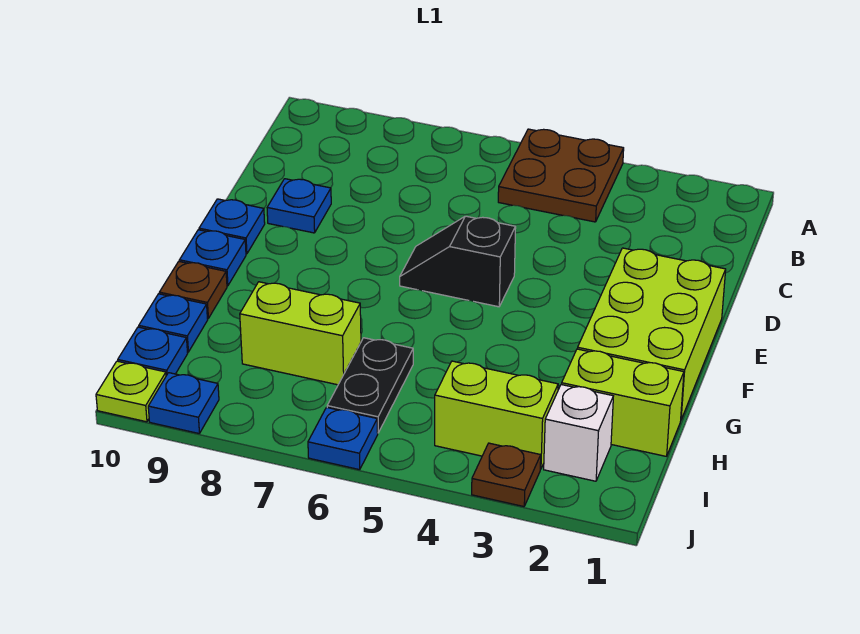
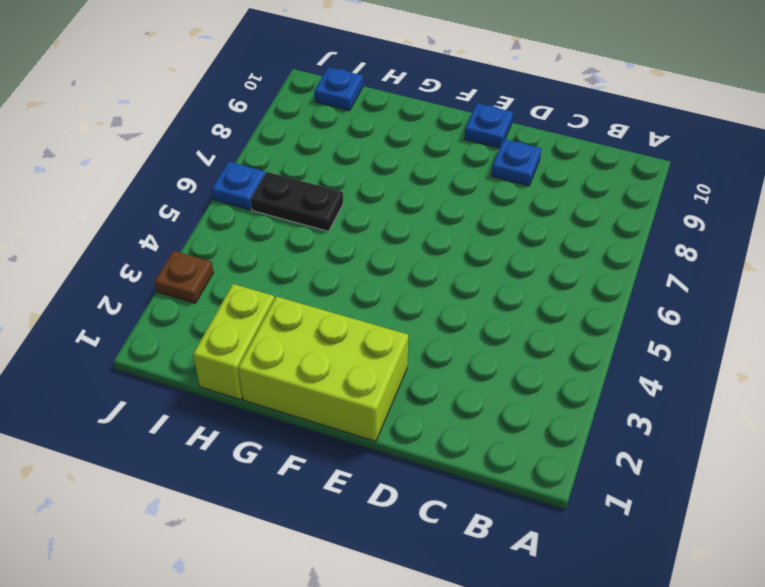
none -> brown 2x2 plate [498,129,624,222]
none -> black 1x2 slope [400,216,516,307]
none -> blue 1x1 plate [180,230,246,286]

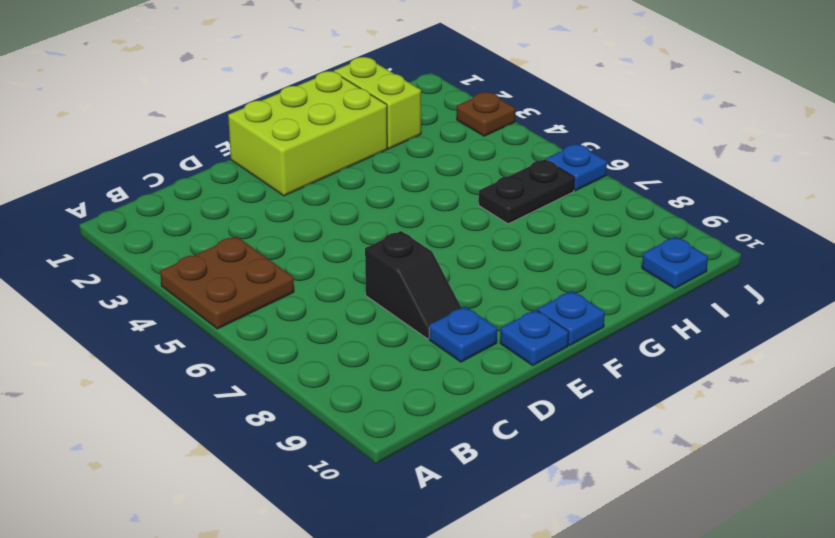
black 1x2 slope [365,231,461,339] -> black 1x2 slope moved to [400,216,516,307]
none -> brown 1x1 plate [159,261,227,318]
none -> lime 1x2 brick [240,282,361,385]
none -> blue 1x1 plate [139,294,208,352]

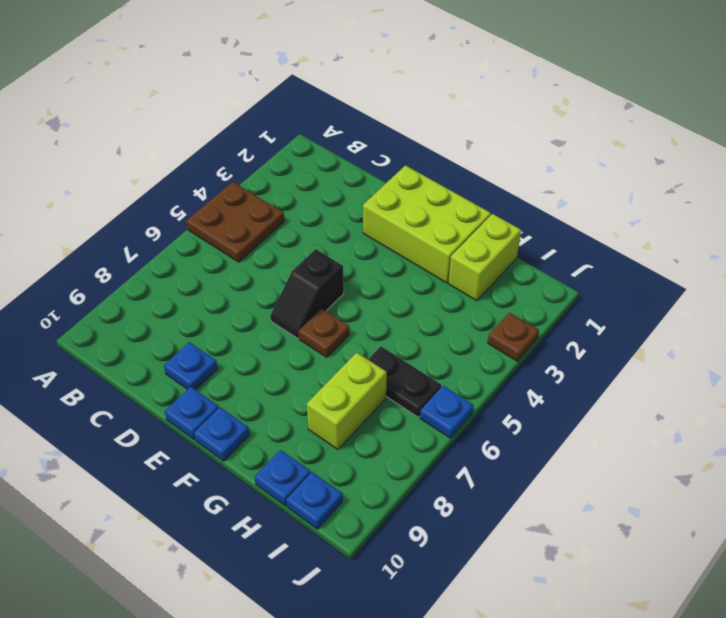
brown 1x1 plate [298,309,349,357] -> brown 1x1 plate moved to [159,261,227,318]
none -> white 1x1 brick [544,385,613,481]
none -> lime 1x2 brick [435,361,558,469]
none -> blue 1x1 plate [148,373,219,434]

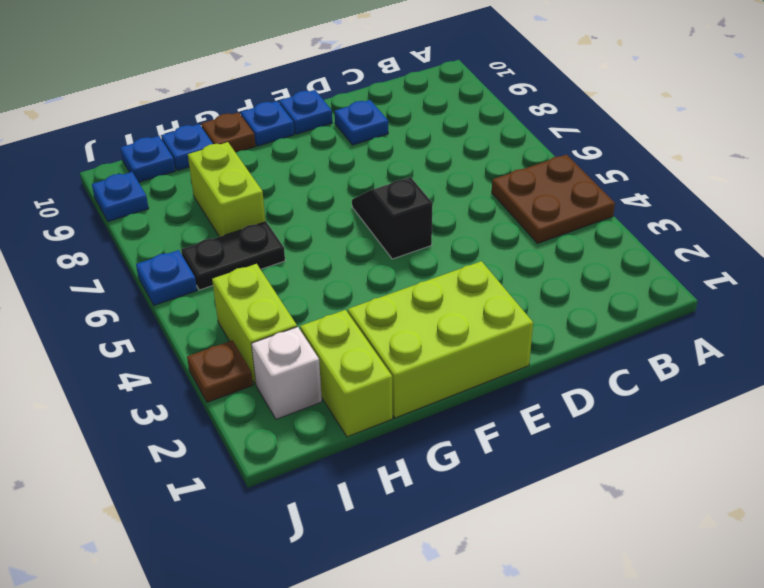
none -> lime 1x1 plate [96,361,166,422]

